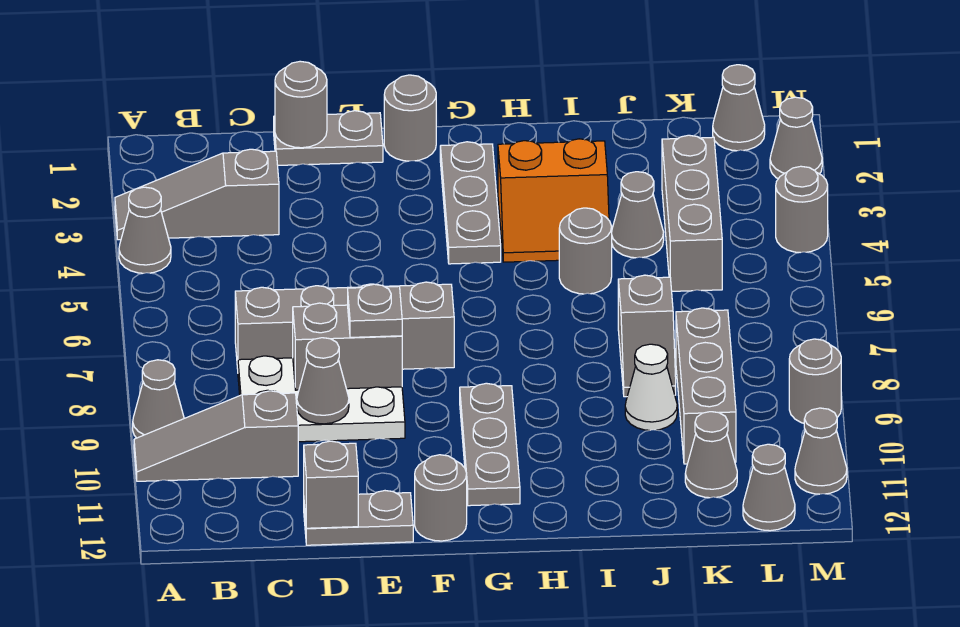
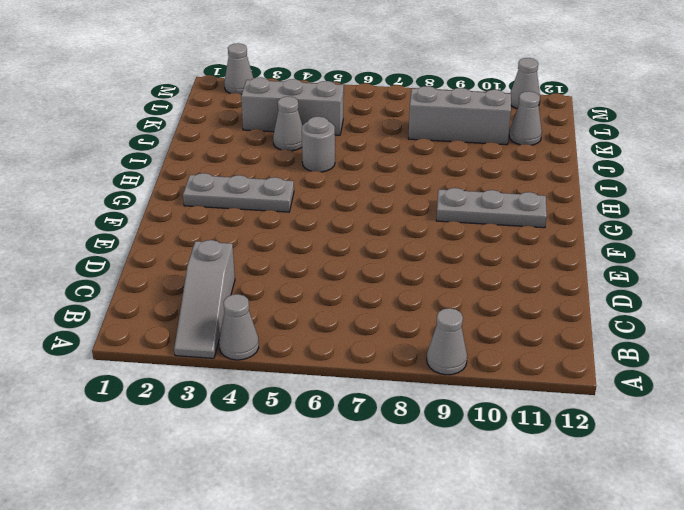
none -> grey 1x3 slope [134,391,298,481]
none -> grey 1x4 brick [235,282,454,369]
none -> white 2x3 plate [238,356,405,442]
none -> grey 1x2 plate [274,111,383,165]

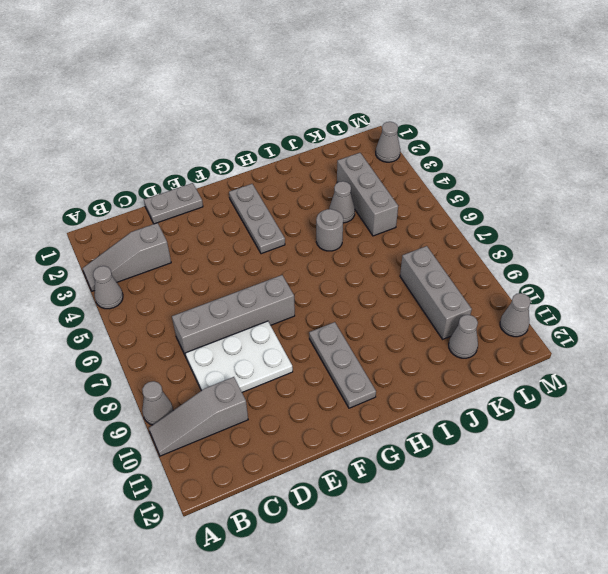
none -> grey 1x2 plate [304,491,413,545]
none -> grey 1x1 round brick [384,75,436,161]
none -> grey 1x1 round brick [415,455,467,541]
none -> orange 2x2 slope [498,139,609,262]

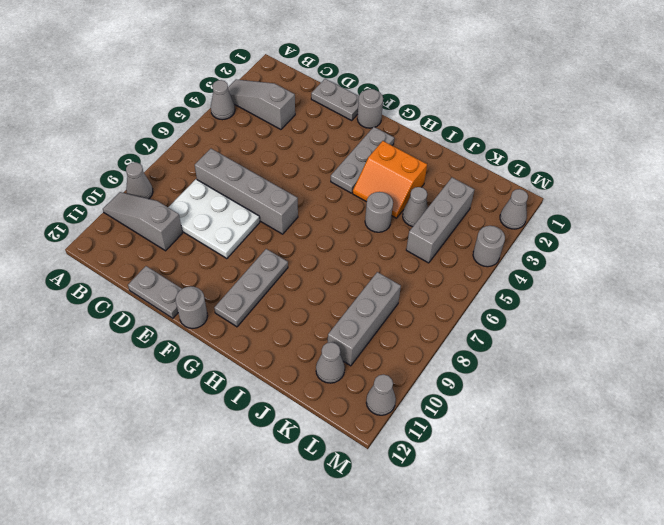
none -> grey 1x2 slope [618,275,676,397]
none -> white 1x1 cone [625,344,677,430]
none -> grey 1x1 cone [713,65,765,151]
none -> grey 1x1 cone [743,444,795,531]

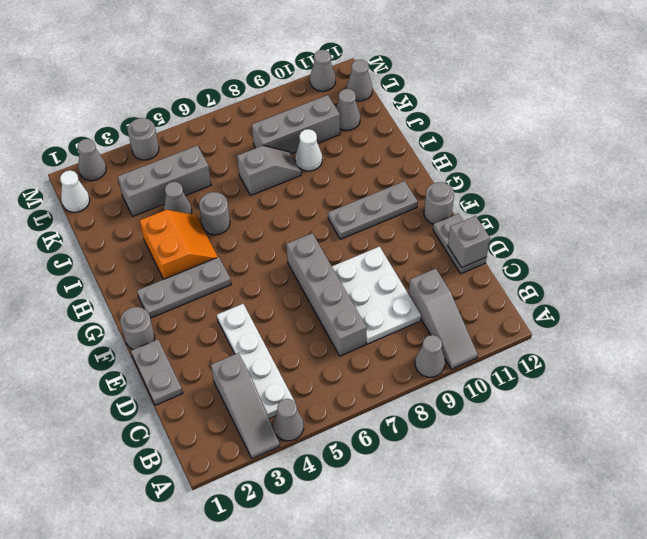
white 1x4 plate [217,304,295,419] -> none
white 1x1 cone [60,170,90,212] -> grey 1x1 cone [713,65,765,151]
none -> grey 1x1 round brick [789,339,841,423]
none -> grey 1x1 round brick [275,61,327,148]
none -> grey 1x2 brick [293,303,402,390]
none -> grey 1x1 cone [297,338,349,424]

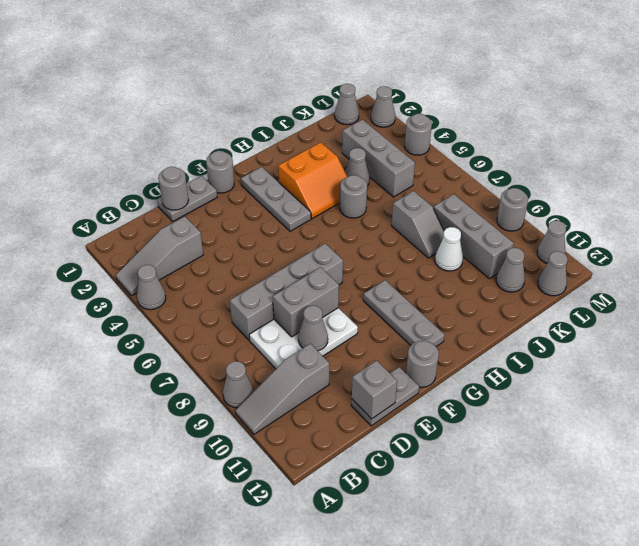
none -> grey 1x1 plate [348,284,402,337]

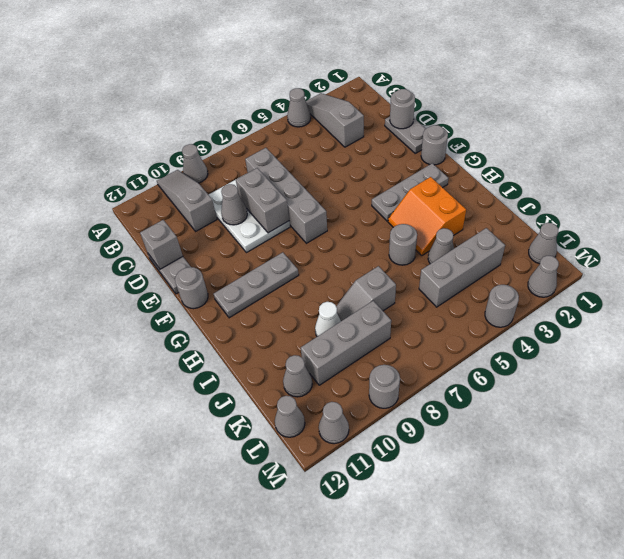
none -> grey 1x1 plate [348,284,402,337]

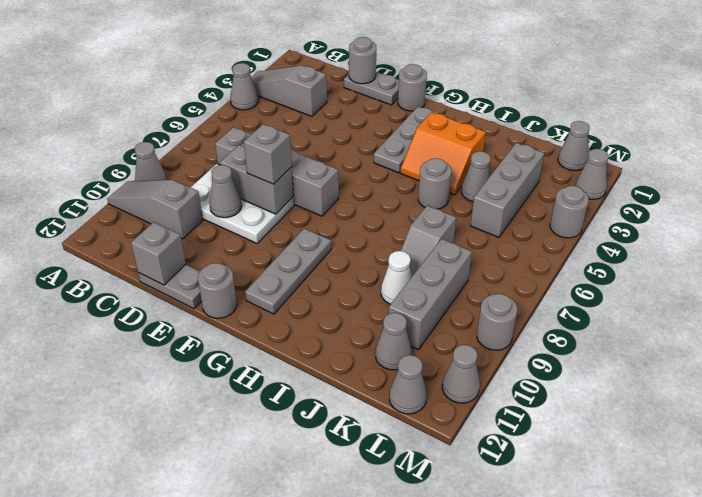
grey 1x1 brick [244,124,292,184] -> grey 1x1 plate [348,284,402,337]

